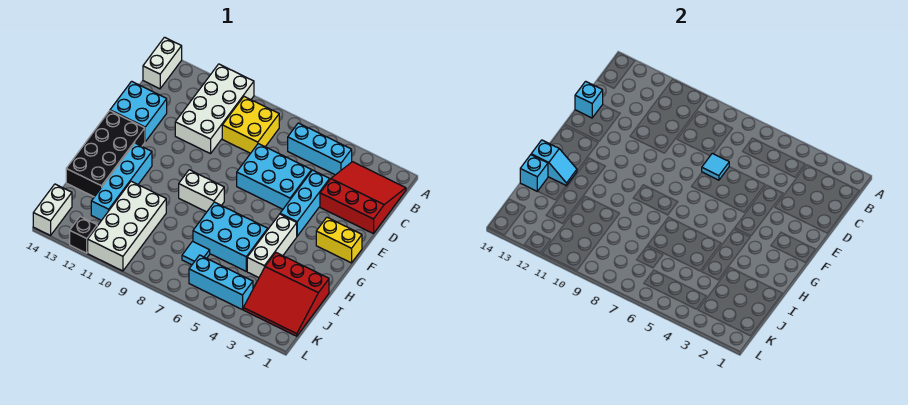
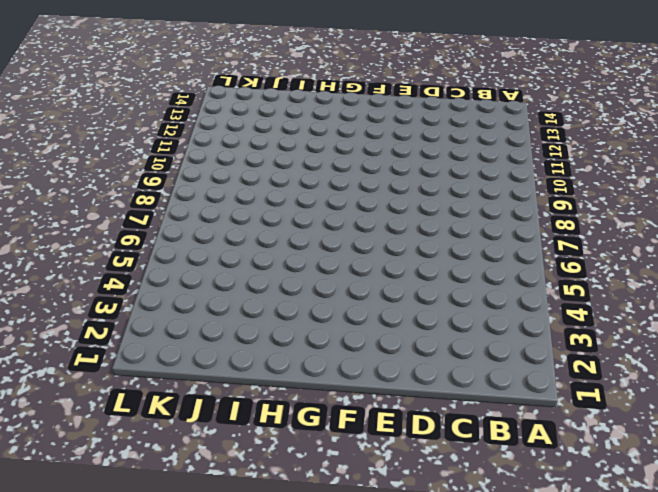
none -> white 2x4 brick [175,64,254,154]
none -> white 1x2 brick [143,37,182,89]
none -> red 3x3 slope [320,162,406,234]

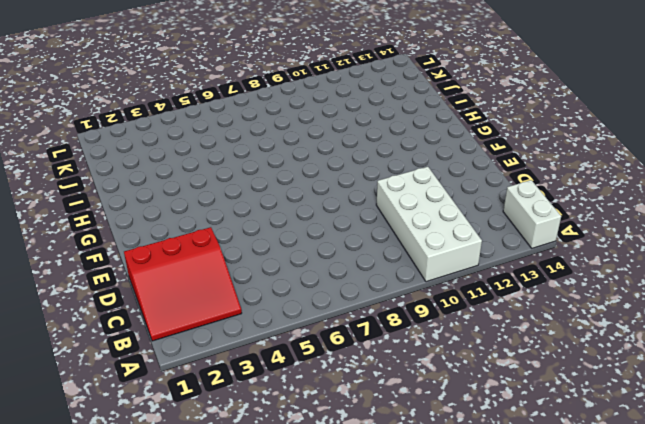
none -> cyan 1x3 brick [288,123,352,175]
none -> yellow 2x2 brick [222,97,279,153]
none -> cyan 1x3 brick [280,170,330,236]

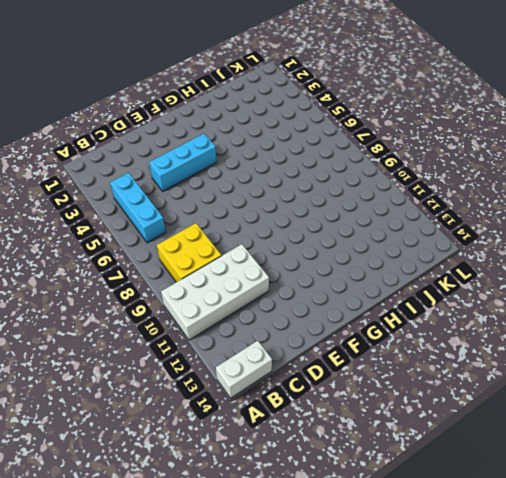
none -> red 3x3 slope [320,162,406,234]
none -> cyan 2x3 brick [237,144,312,209]
none -> cyan 2x2 brick [110,81,167,141]

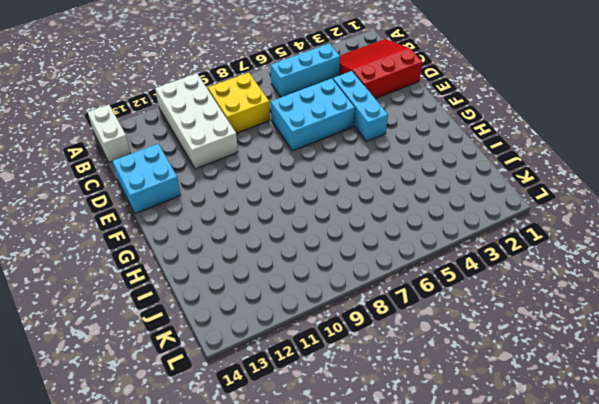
none -> yellow 1x2 brick [316,217,362,263]
none -> black 2x4 brick [66,111,145,197]
none -> white 1x3 brick [247,214,297,278]

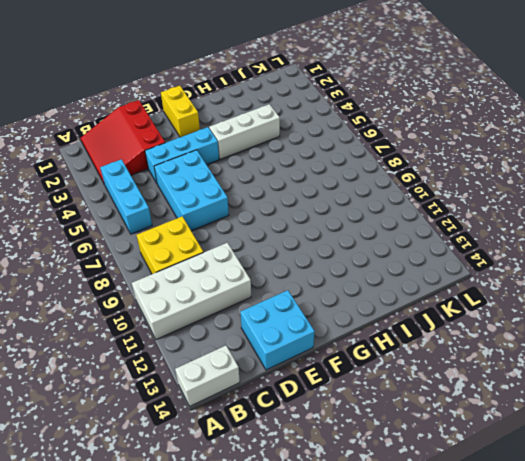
none -> black 2x4 brick [66,111,145,197]
none -> white 1x2 brick [179,170,224,212]
none -> cyan 1x4 brick [91,143,152,220]

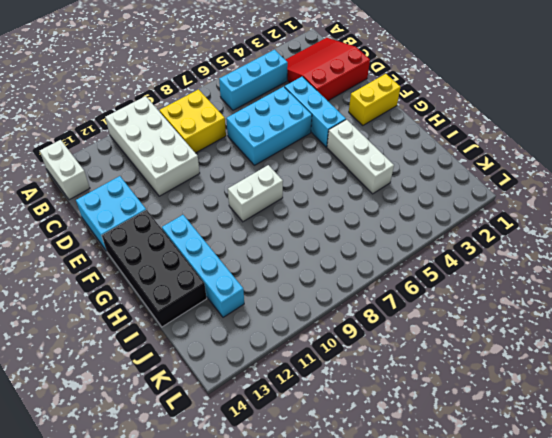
none -> cyan 2x3 brick [193,202,268,271]
none -> red 3x3 slope [243,253,329,336]
none -> white 2x4 brick [88,181,166,271]

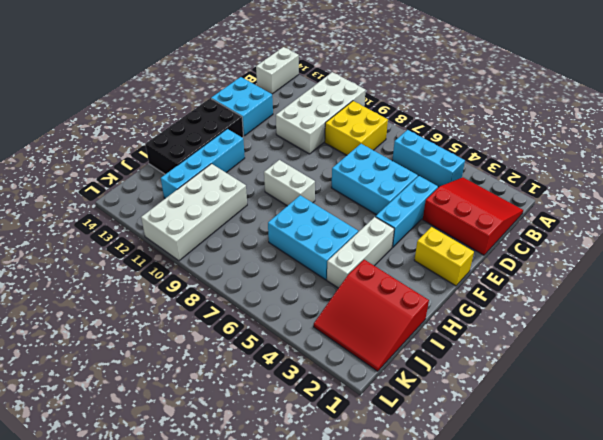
none -> cyan 1x1 tile [182,242,210,265]
none -> cyan 1x3 brick [189,255,253,310]
none -> white 1x2 brick [33,184,72,235]

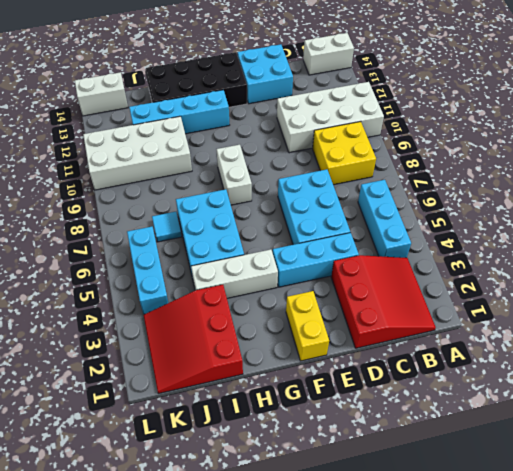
none -> black 1x1 brick [70,217,97,253]
none -> cyan 1x1 tile [702,153,729,180]
none -> cyan 1x1 brick [575,81,603,118]

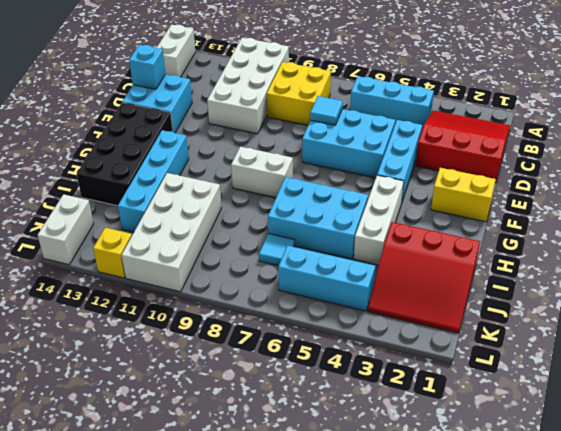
yellow 1x1 brick [93,228,132,278] -> black 1x1 brick [70,217,97,253]
none -> cyan 1x2 slope [531,140,577,186]
none -> cyan 1x1 brick [520,155,548,191]

